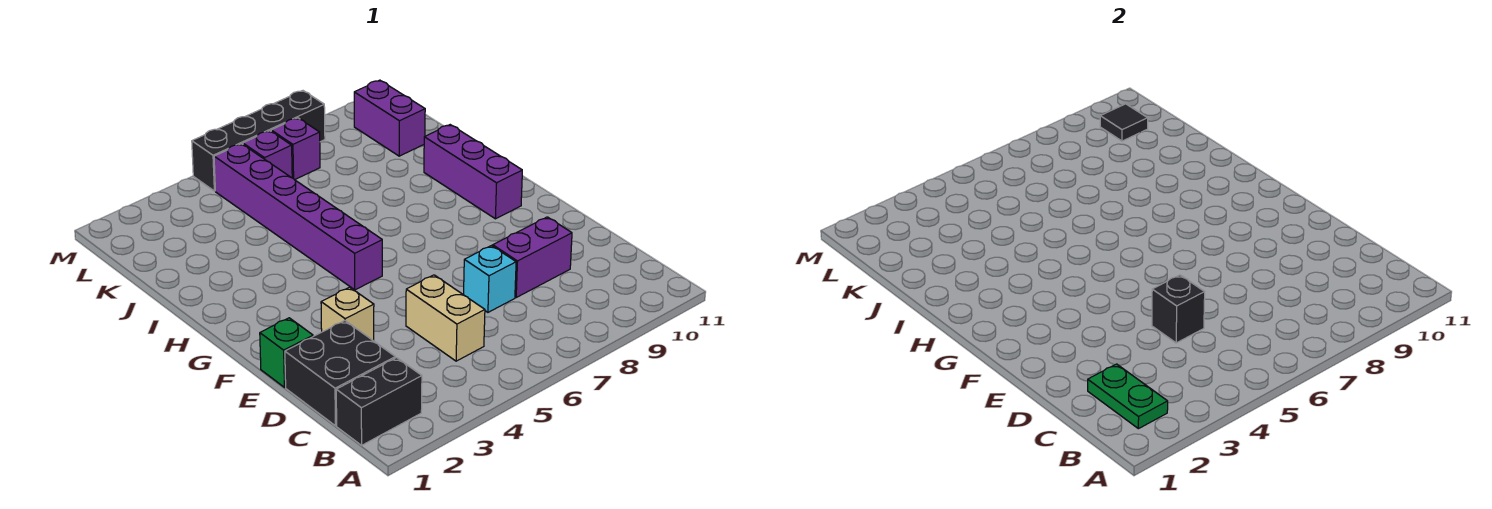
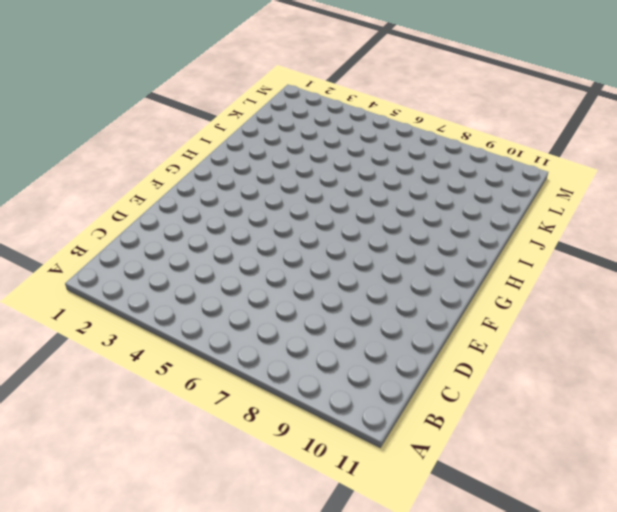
none -> black 1x2 brick [336,358,422,445]
none -> black 2x2 brick [285,321,395,426]
none -> tan 1x2 brick [406,275,485,361]

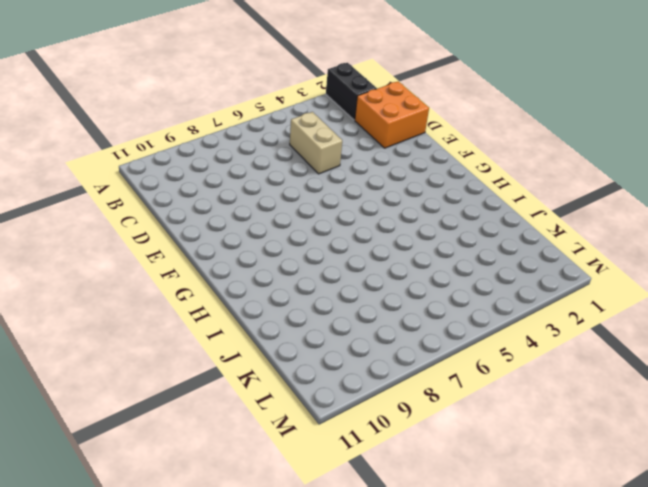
black 1x2 brick [326,63,377,120] -> black 1x2 brick turned to [336,358,422,445]
orange 2x2 brick [355,82,429,148] -> black 2x2 brick [285,321,395,426]
none -> cyan 1x1 brick [464,246,516,312]
none -> purple 1x2 brick [493,217,572,297]
none -> green 1x1 brick [260,318,313,387]

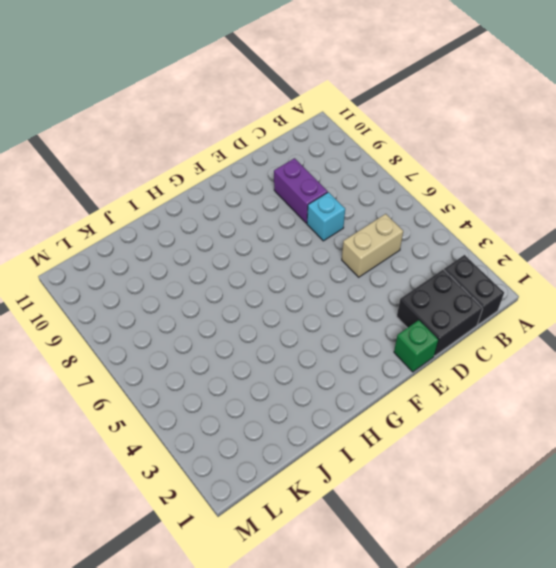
none -> tan 1x1 brick [321,287,374,341]
none -> purple 1x6 brick [214,144,382,290]
none -> purple 1x3 brick [424,125,522,219]

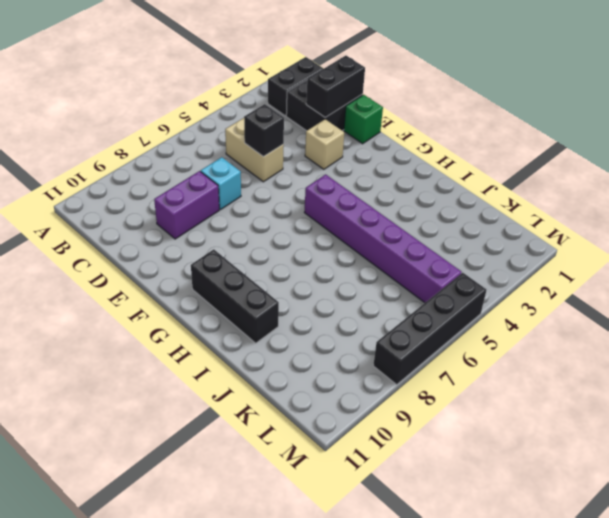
black 1x2 brick [306,56,365,117] -> none
black 1x3 brick [191,249,279,343] -> purple 1x3 brick [424,125,522,219]
none -> purple 1x2 brick [354,80,425,156]
none -> purple 1x1 brick [243,131,292,178]
none -> purple 1x1 brick [271,118,320,180]

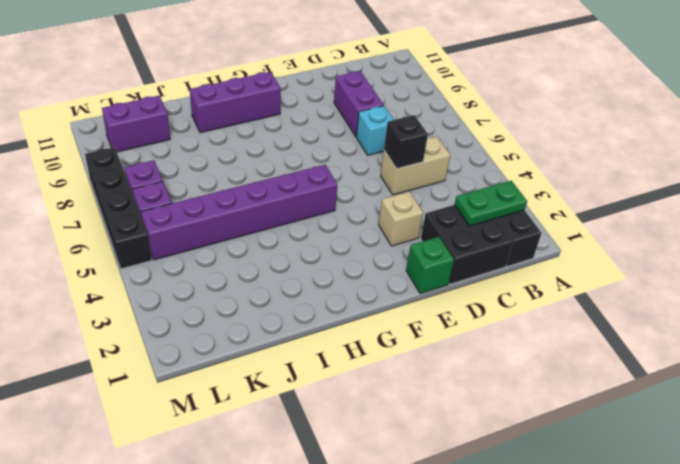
none -> black 1x1 tile [1100,104,1148,141]

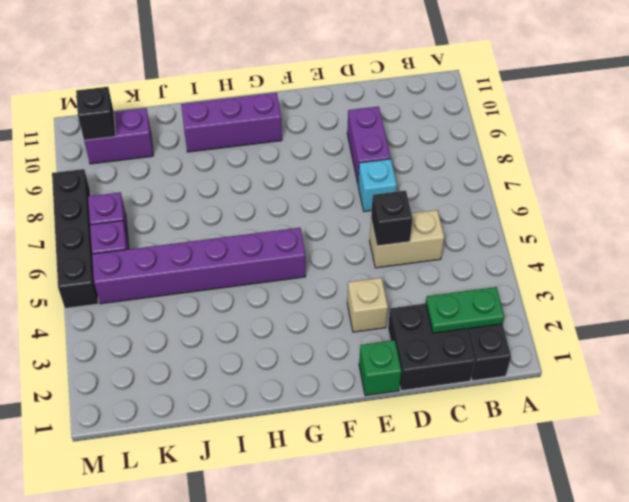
black 1x1 brick [76,87,116,140] -> black 1x1 tile [1100,104,1148,141]

